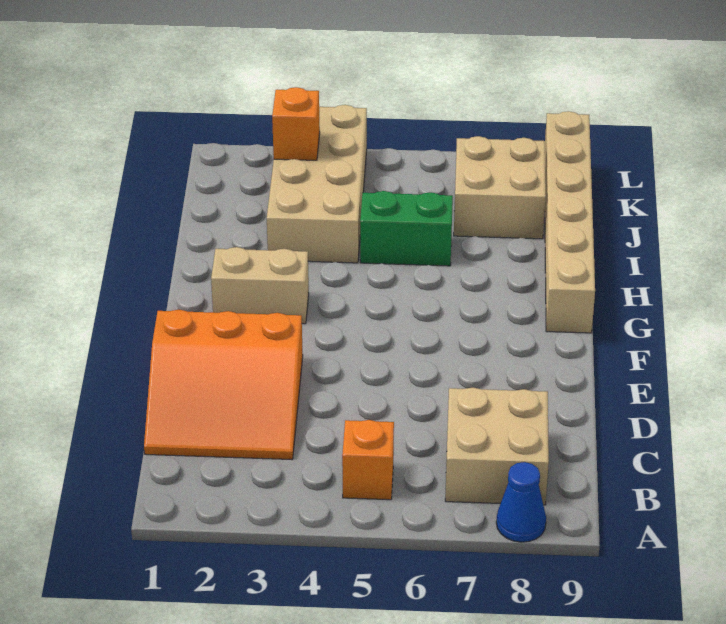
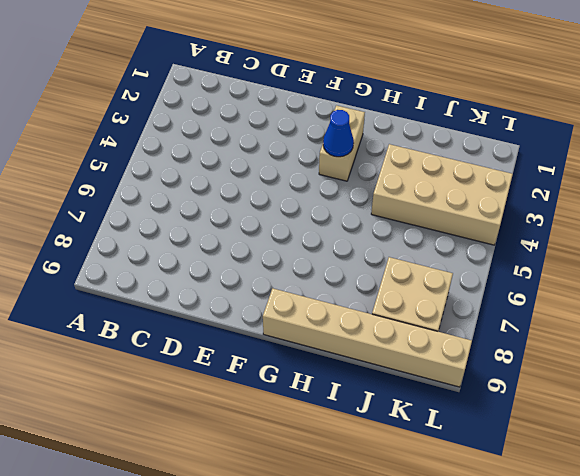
blue 1x1 cone [323,110,354,157] -> blue 1x1 cone moved to [496,462,546,542]
none -> orange 1x1 brick [342,420,394,500]
none -> tan 2x2 brick [445,388,549,505]

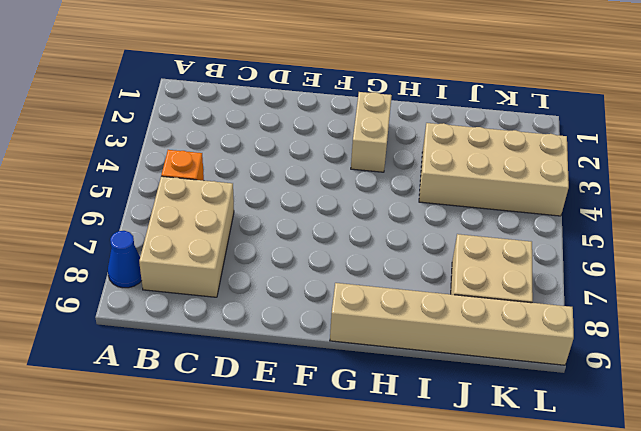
tan 2x3 brick [139,176,234,297] -> tan 2x2 brick [445,388,549,505]
none -> orange 3x3 slope [144,310,303,460]
none -> green 1x2 brick [360,191,453,266]

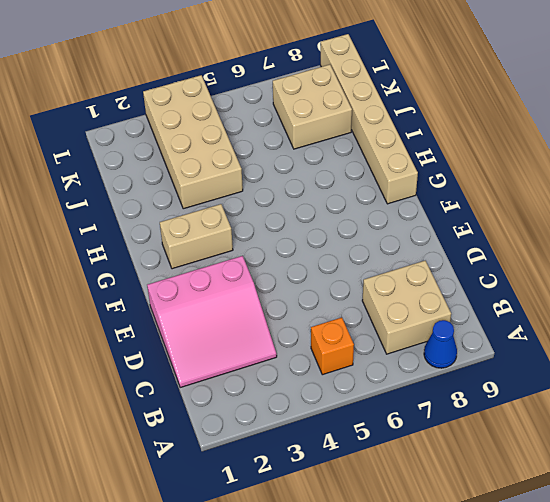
pink 3x3 slope [147,256,277,388] -> orange 3x3 slope [144,310,303,460]
none -> green 1x2 brick [360,191,453,266]
none -> orange 1x1 brick [272,87,320,160]

